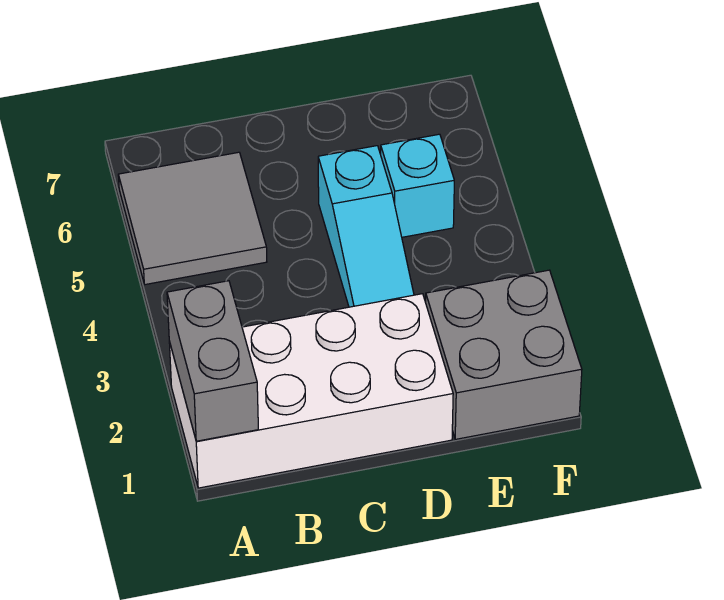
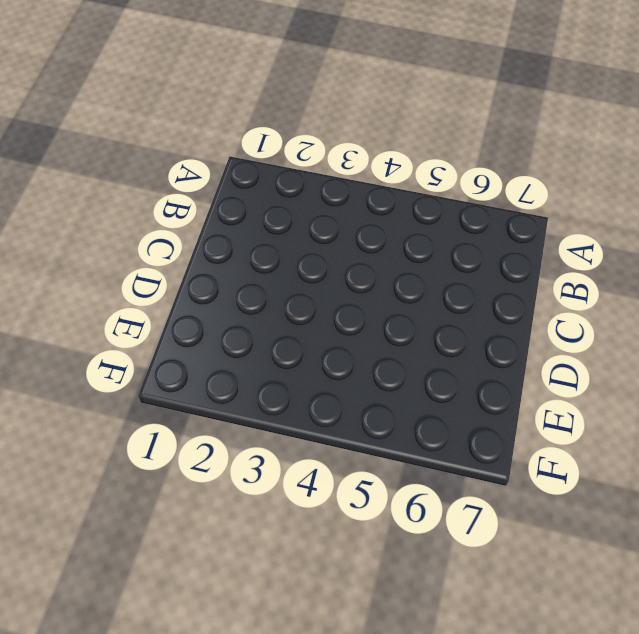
none -> white 2x4 brick [169,294,453,488]
none -> grey 2x2 tile [118,152,267,285]

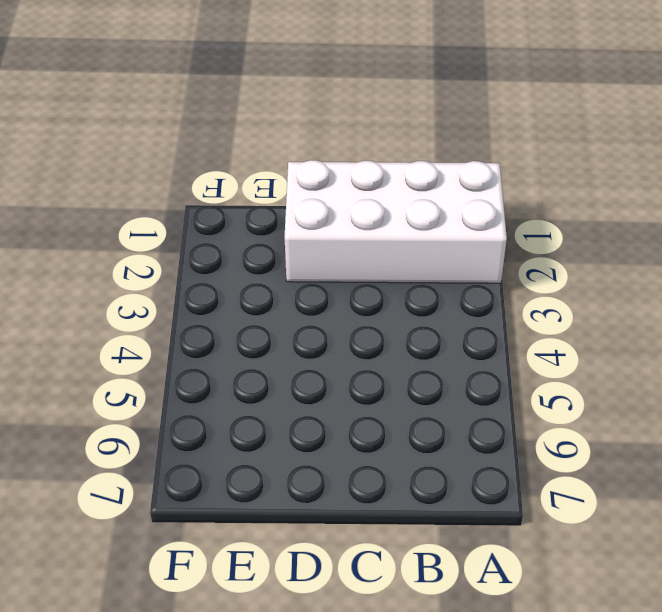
none -> grey 2x2 tile [118,152,267,285]
none -> cyan 1x3 slope [318,146,414,307]

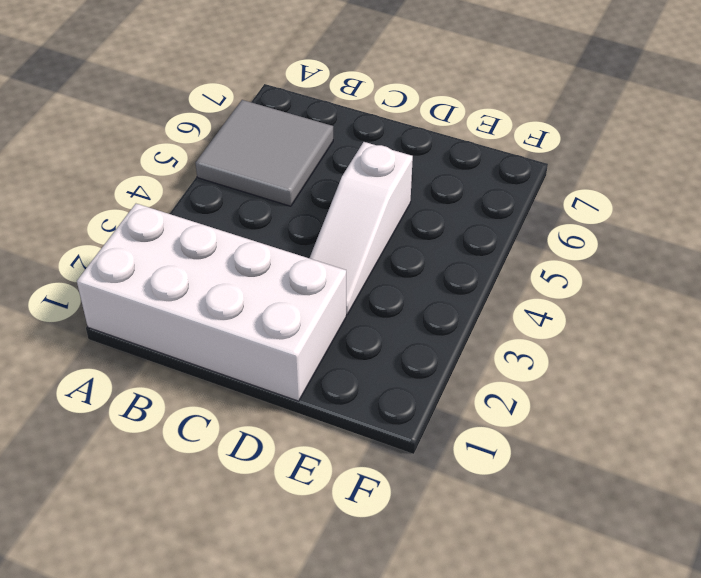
white 1x3 slope [310,142,413,315] -> cyan 1x3 slope [318,146,414,307]
none -> grey 2x2 brick [426,270,582,439]
none -> cyan 1x1 brick [381,134,454,237]

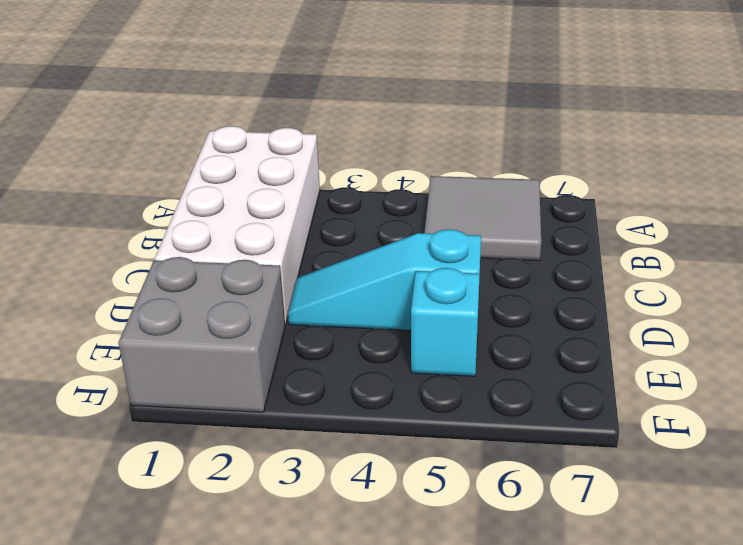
none -> grey 1x2 brick [167,281,258,441]

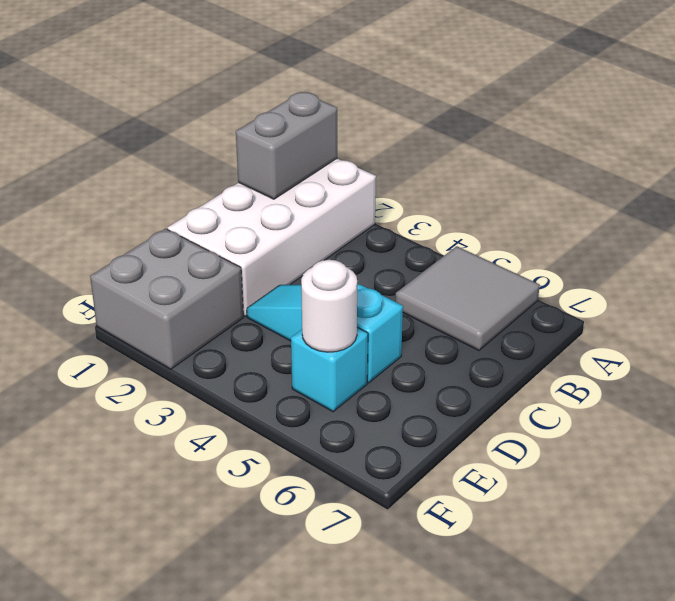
grey 1x2 brick [236,92,337,199] -> grey 1x2 brick turned to [167,281,258,441]
white 1x1 round brick [301,260,357,352] -> none

